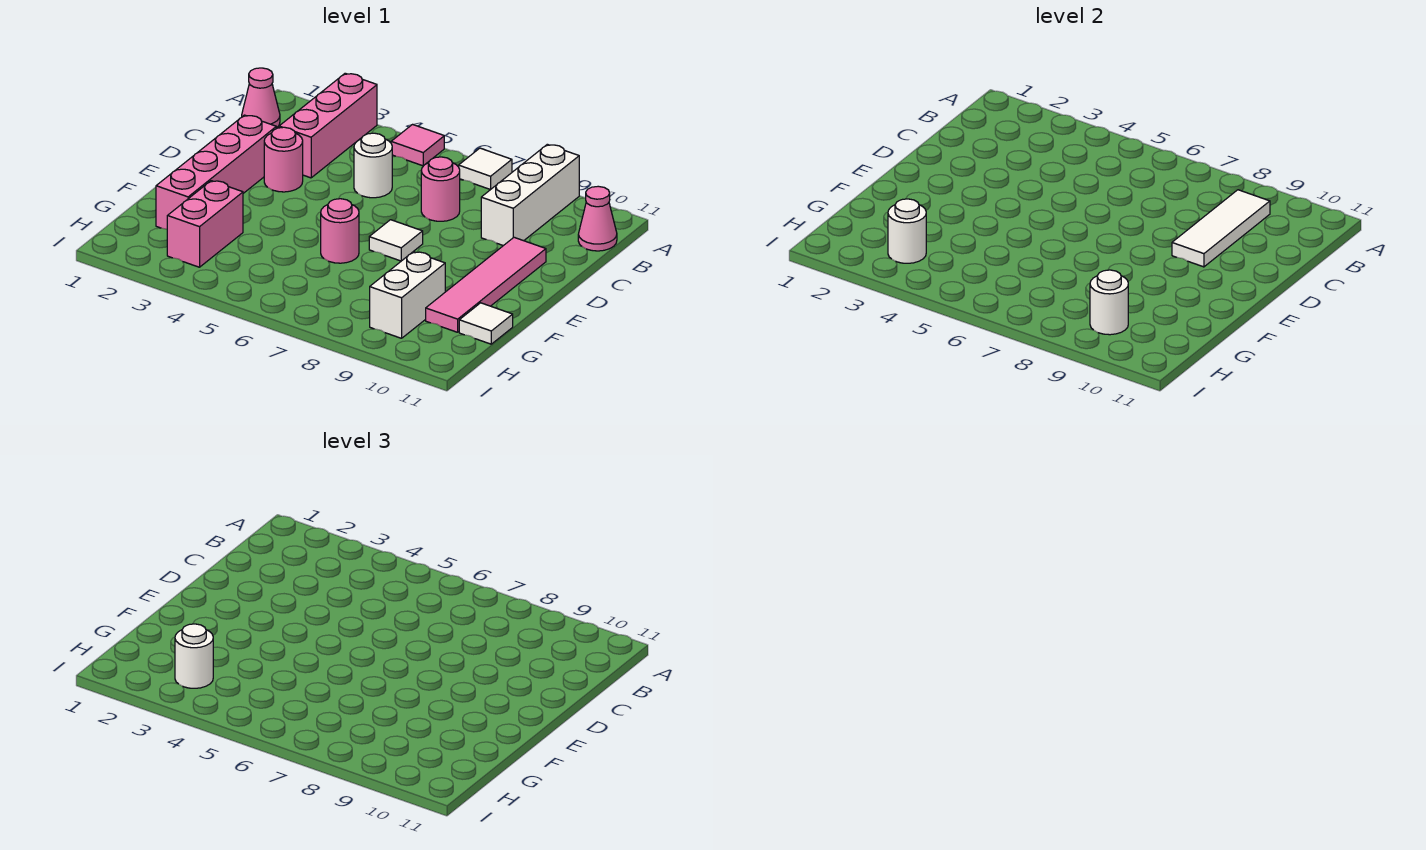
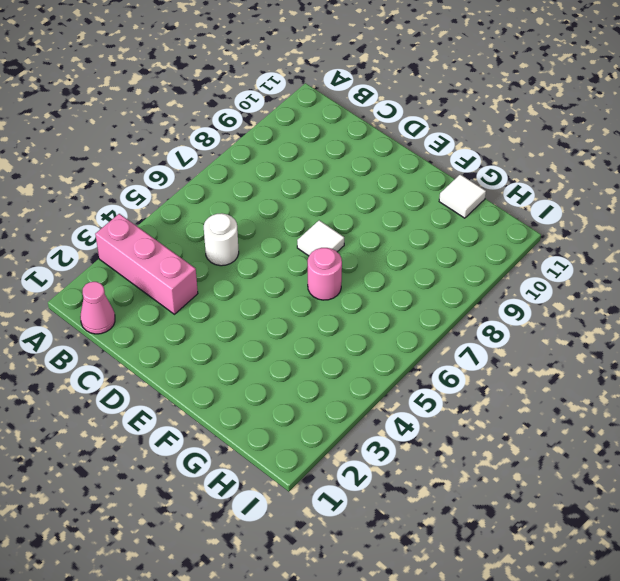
none -> pink 1x1 tile [391,125,444,166]
none -> white 1x1 tile [459,148,512,190]
none -> white 1x3 brick [481,144,579,246]

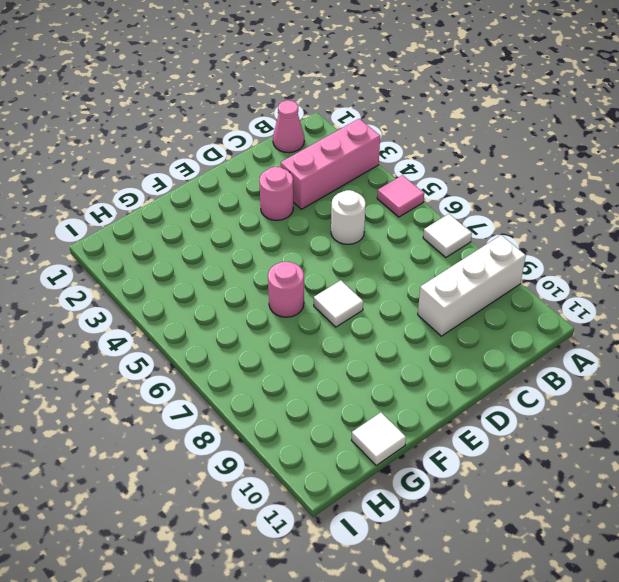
none -> pink 1x1 cone [578,186,617,251]
none -> pink 1x1 round brick [421,157,460,221]
none -> pink 1x4 brick [156,115,276,229]

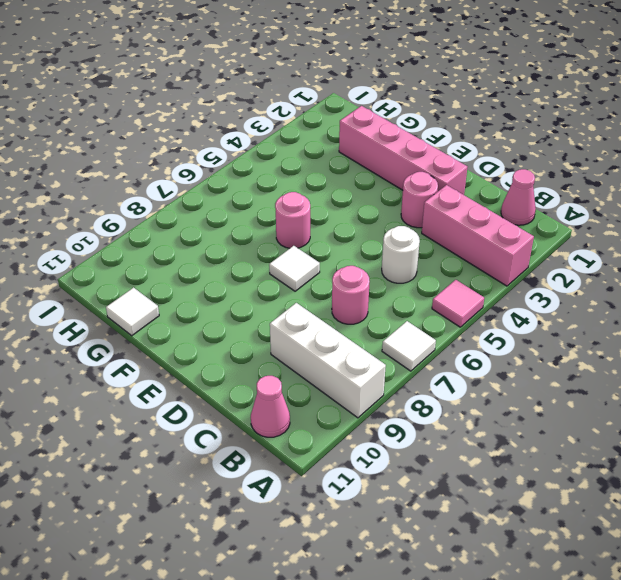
none -> pink 1x4 tile [426,237,546,332]
none -> pink 1x2 brick [167,181,243,267]
none -> white 1x2 brick [370,252,445,338]

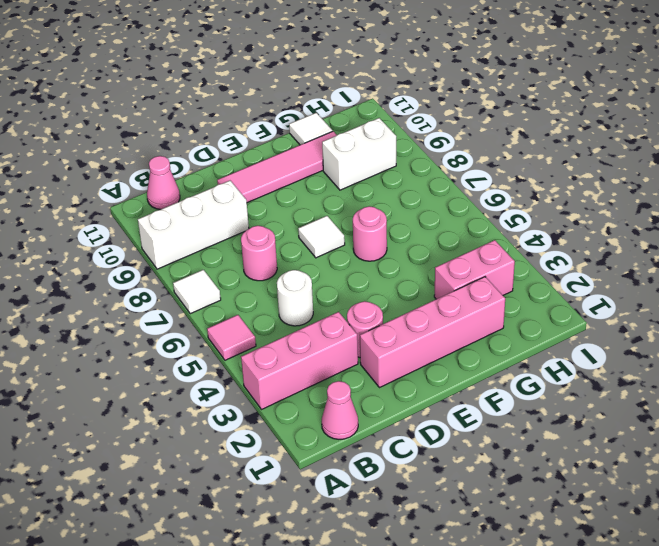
none -> white 1x3 tile [1172,190,1270,267]
none -> white 1x1 round brick [888,199,926,263]
none -> white 1x1 round brick [1090,270,1128,335]

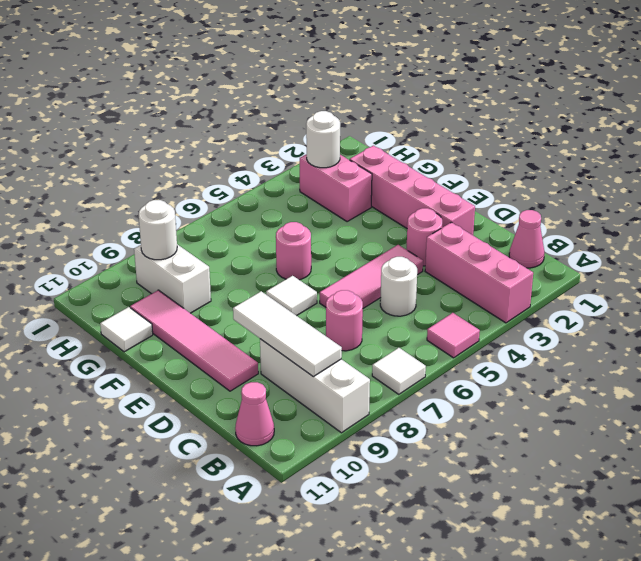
pink 1x3 tile [320,245,423,308] -> none
none -> white 1x1 round brick [175,624,213,688]

